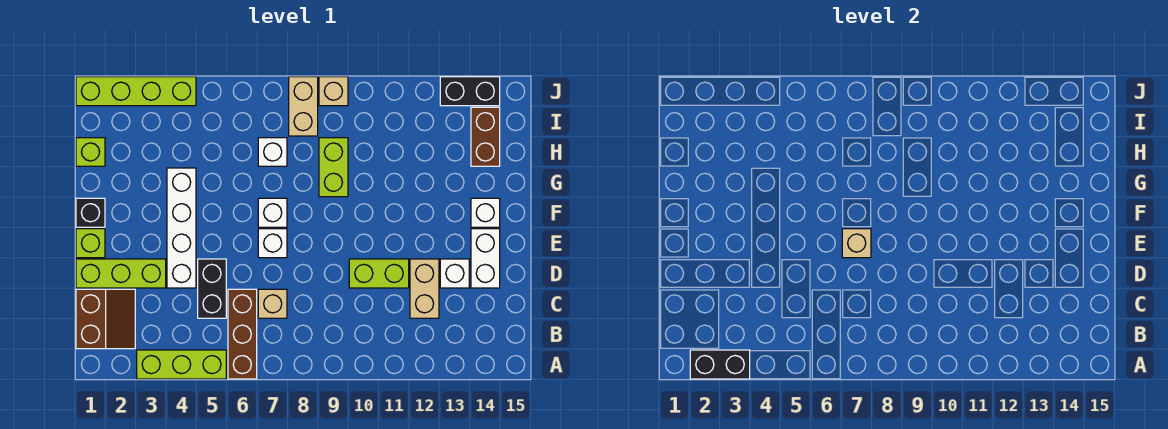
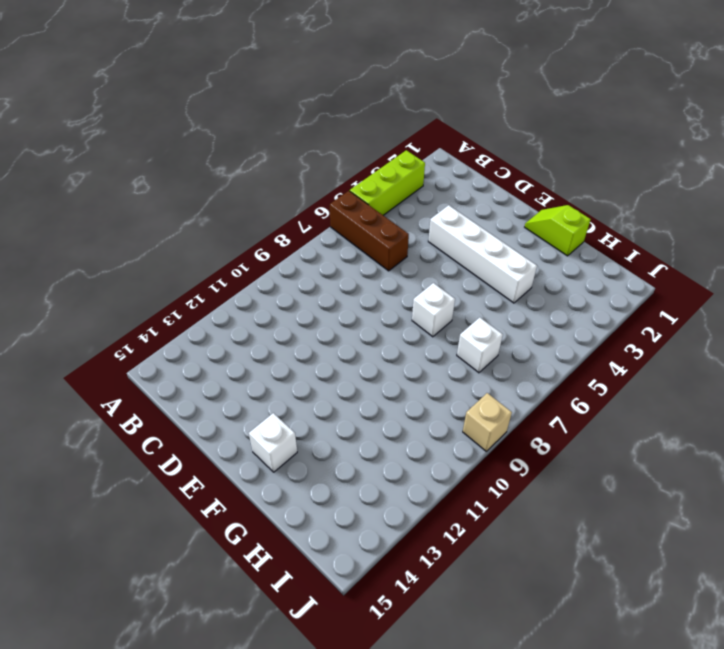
lime 1x2 slope [525,205,591,256] -> black 1x1 brick [76,198,105,227]
none -> brown 2x2 slope [76,289,135,349]
none -> black 1x2 brick [198,259,226,318]
none -> tan 1x1 brick [258,289,287,318]

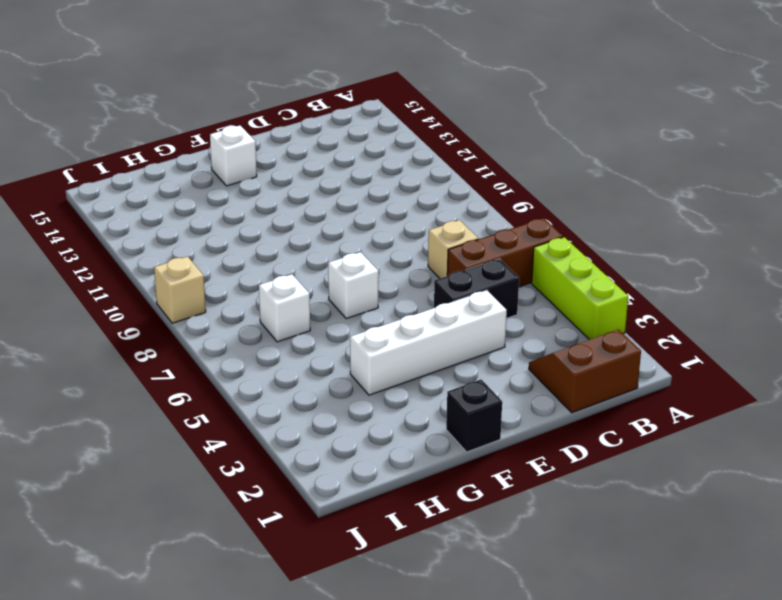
none -> tan 1x2 brick [410,259,439,318]
none -> lime 1x3 brick [76,259,166,288]
none -> lime 1x2 brick [349,259,409,288]

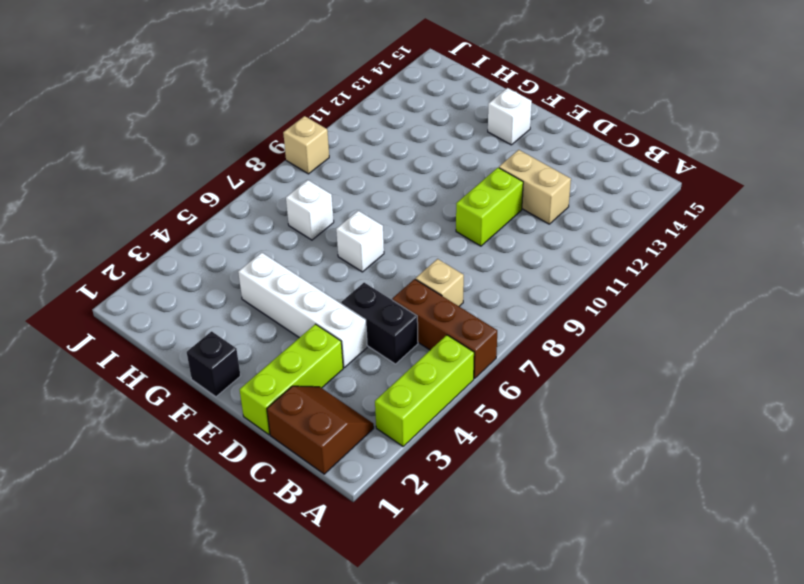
none -> white 1x1 brick [440,259,469,288]
none -> white 1x2 brick [471,229,500,288]
none -> lime 1x1 brick [76,229,105,258]

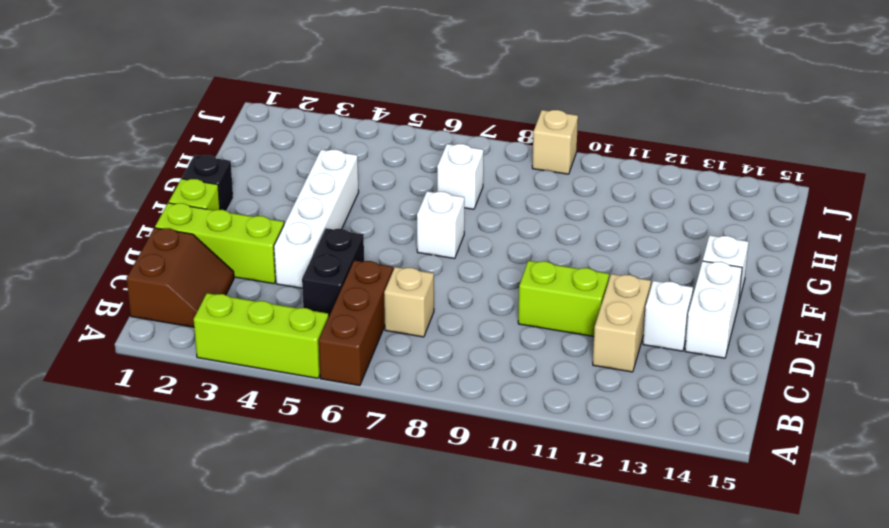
none -> white 1x1 brick [258,229,287,258]
none -> lime 1x2 brick [319,138,348,197]
none -> lime 1x1 brick [76,138,105,166]

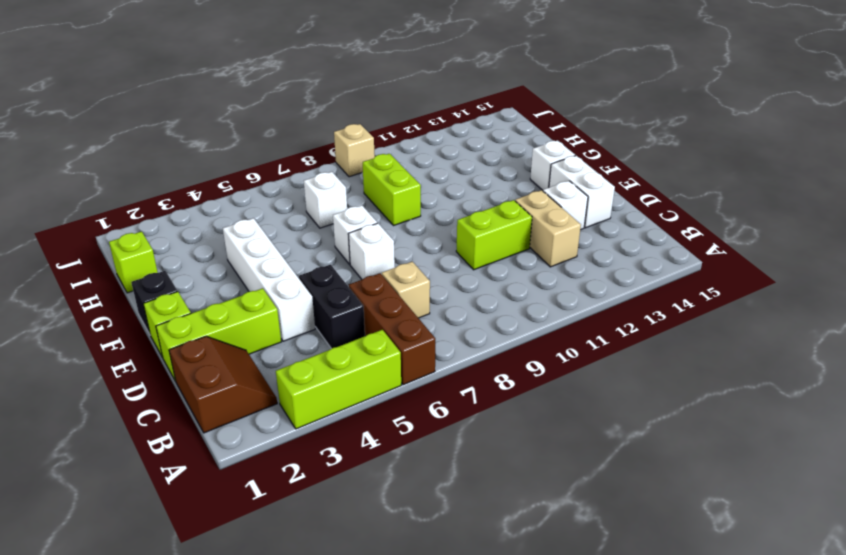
none -> brown 1x2 brick [471,107,500,166]
none -> tan 1x2 brick [289,77,318,136]
none -> lime 1x4 brick [76,77,196,106]

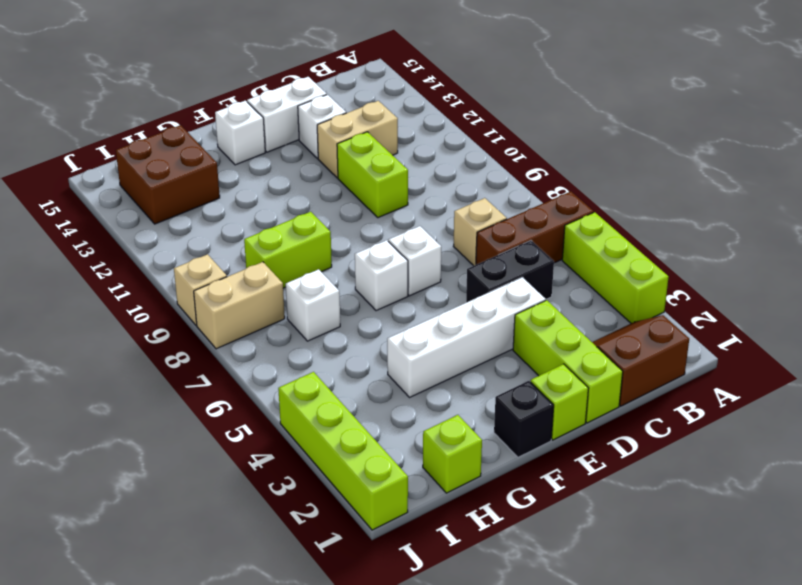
brown 2x2 brick [116,125,220,224] -> brown 1x2 brick [471,107,500,166]
none -> black 1x2 brick [440,77,500,106]
none -> black 1x2 brick [690,350,750,379]
none -> tan 1x1 brick [842,229,871,258]

